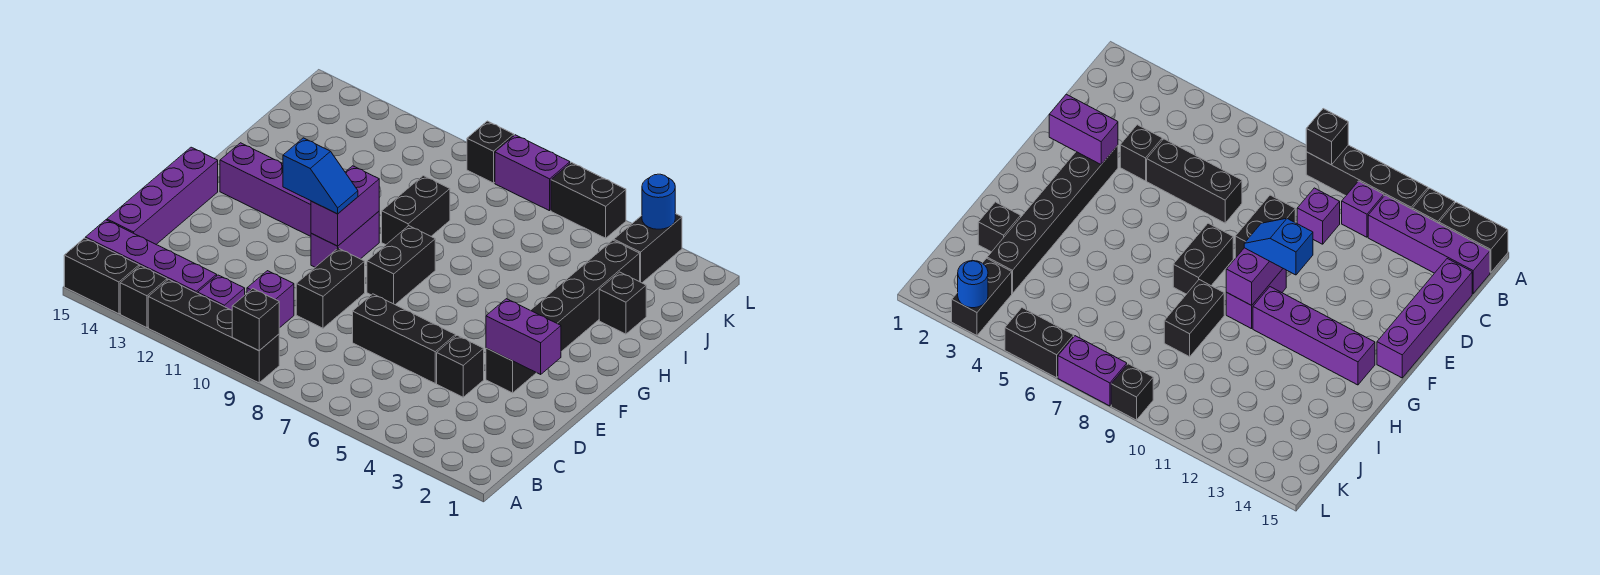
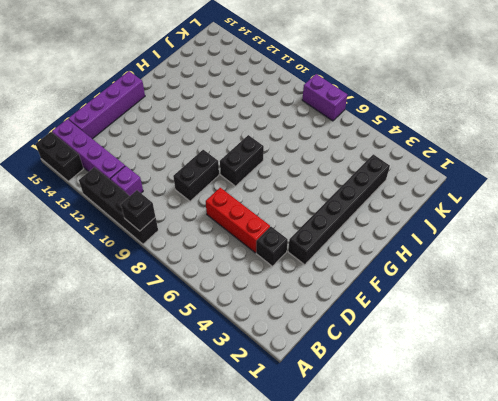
red 1x3 brick [206,188,270,253] -> black 1x3 brick [353,294,456,383]
none -> black 1x1 brick [120,266,167,328]
none -> purple 1x1 brick [247,271,294,328]
none -> purple 1x2 brick [311,211,379,267]

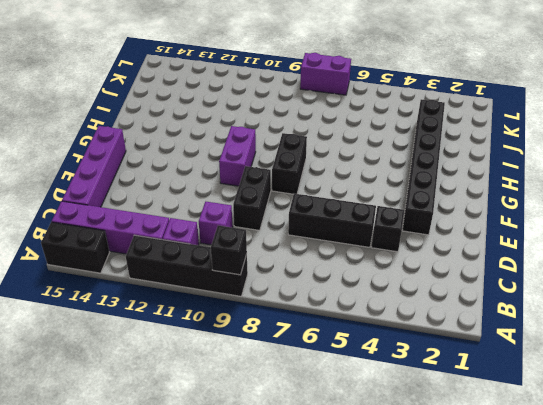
none -> black 1x1 brick [120,266,167,328]
none -> purple 1x4 brick [220,143,311,236]
none -> black 1x2 brick [382,176,450,245]

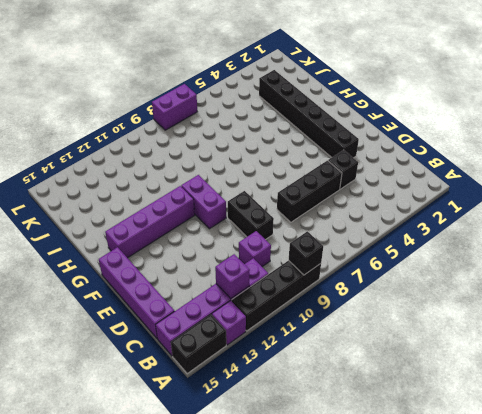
purple 1x1 brick [212,301,246,345] -> black 1x1 brick [120,266,167,328]
purple 1x1 brick [215,254,250,299] -> none
none -> black 1x2 brick [367,226,435,305]
none -> black 1x2 brick [382,176,450,245]
none -> black 1x1 brick [599,272,646,334]

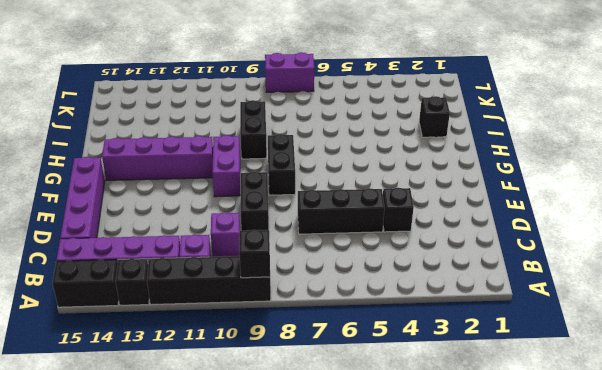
none -> black 1x6 brick [486,240,640,393]
none -> black 1x2 brick [614,214,682,283]
none -> black 1x2 brick [551,162,626,238]

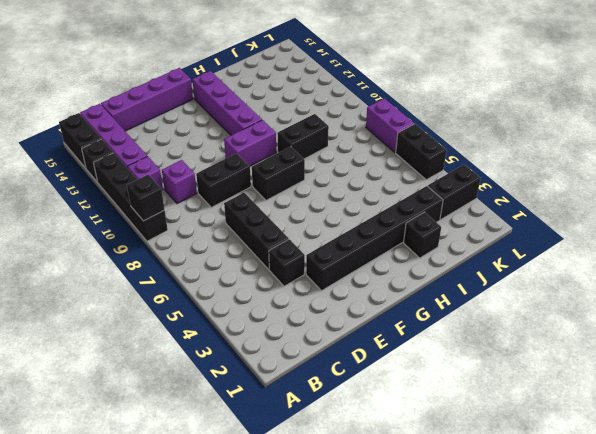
none -> black 1x1 brick [467,121,514,183]
none -> purple 1x2 brick [486,299,561,374]
none -> purple 1x2 brick [311,166,379,246]

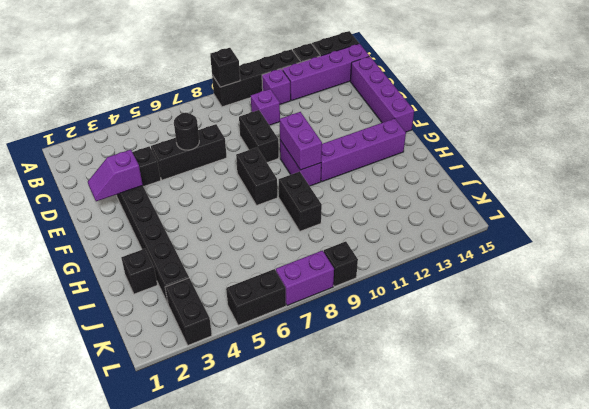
black 1x1 round brick [174,113,199,150] -> none
purple 1x2 slope [88,150,143,201] -> purple 1x2 brick [486,299,561,374]
none -> blue 1x1 round brick [642,174,675,229]
none -> blue 1x2 slope [283,138,358,214]

